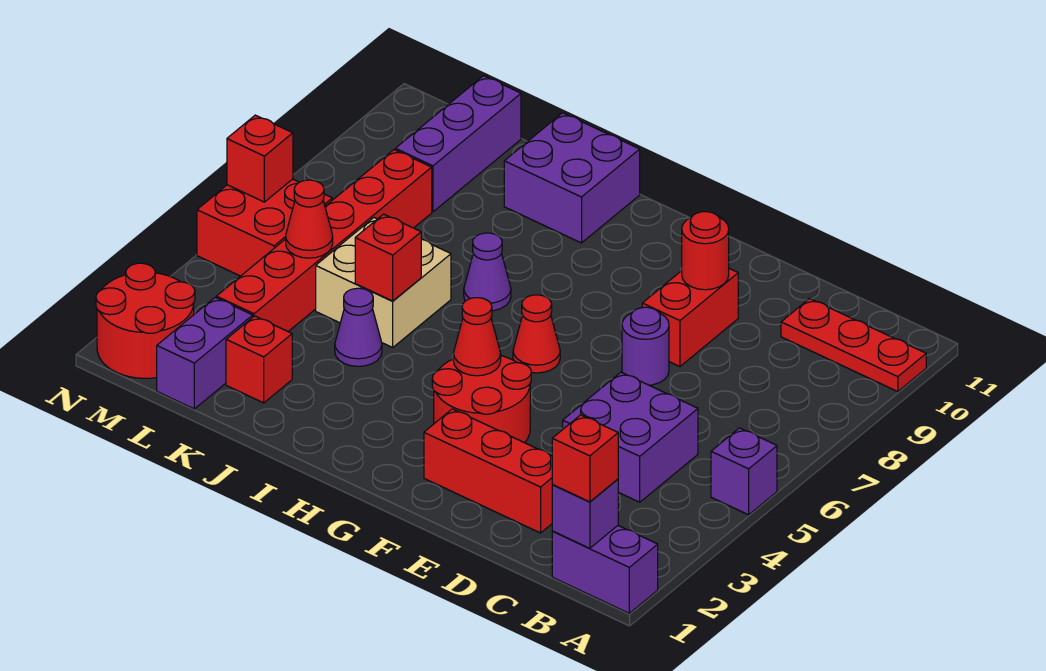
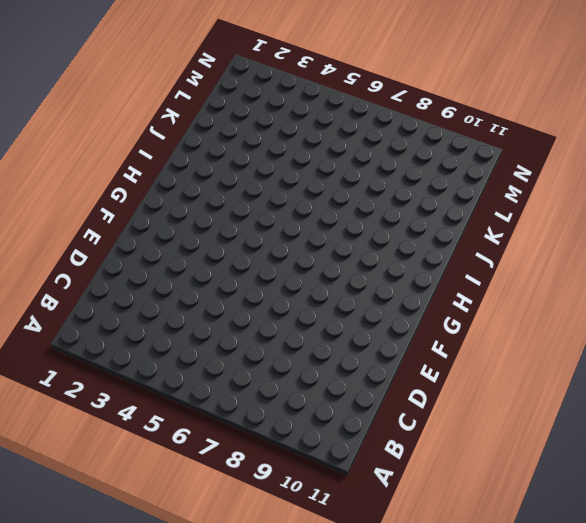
none -> purple 1x2 brick [552,526,658,613]
none -> purple 1x1 brick [711,428,777,515]
none -> red 1x3 plate [781,299,926,392]

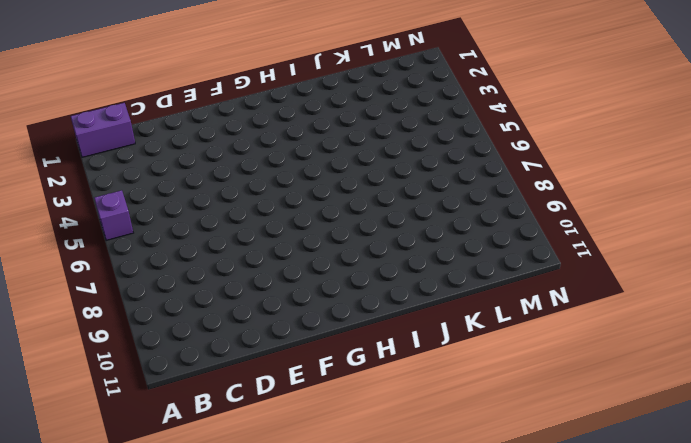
none -> red 1x3 plate [781,299,926,392]
none -> purple 2x2 brick [563,372,698,502]
none -> red 1x3 brick [424,409,553,533]

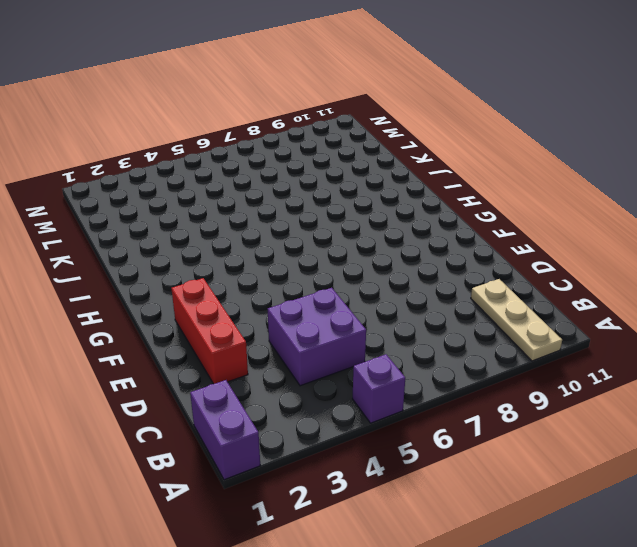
tan 1x3 plate [471,279,562,361] -> red 1x3 plate [781,299,926,392]
none -> purple 1x1 round brick [622,307,669,385]
none -> red 1x2 brick [642,269,738,367]
none -> red 2x2 round brick [432,356,531,443]

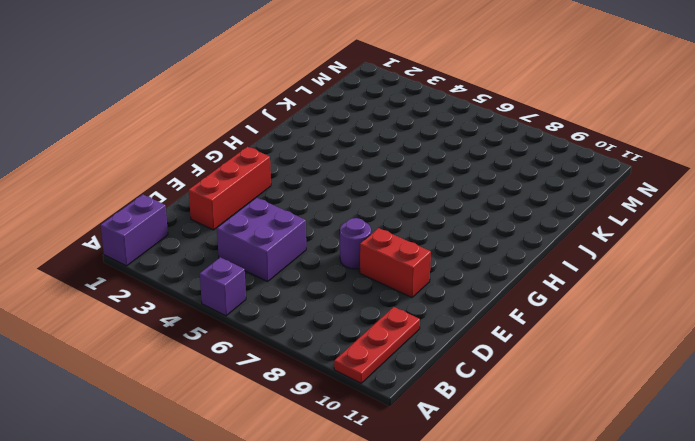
none -> red 2x2 round brick [432,356,531,443]
none -> red 1x1 cone [513,295,560,373]
none -> purple 1x1 cone [464,233,511,311]

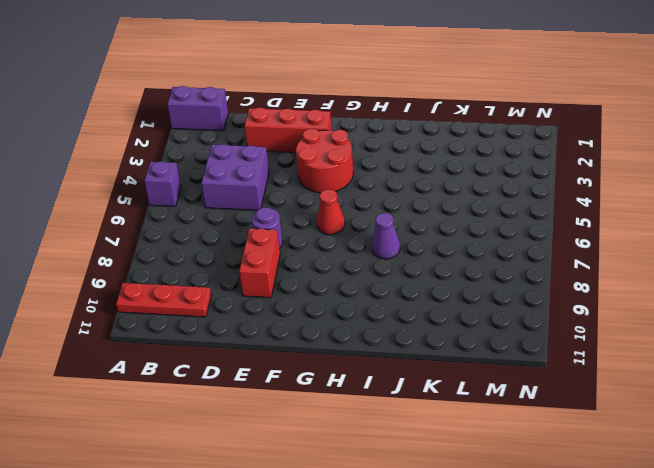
none -> purple 2x2 brick [504,113,640,243]
none -> purple 1x1 cone [335,288,382,366]
none -> tan 2x2 brick [316,218,451,347]

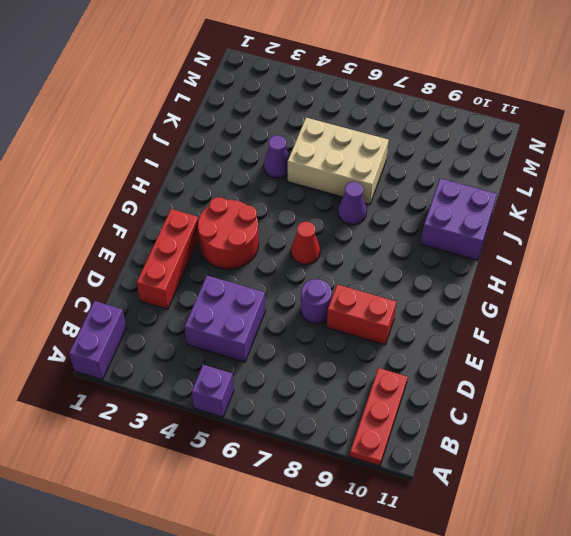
tan 2x3 brick [288,118,389,204] -> tan 2x2 brick [316,218,451,347]
none -> red 1x1 brick [226,316,292,403]
none -> purple 1x2 brick [157,298,253,409]
none -> red 1x6 brick [216,150,432,331]

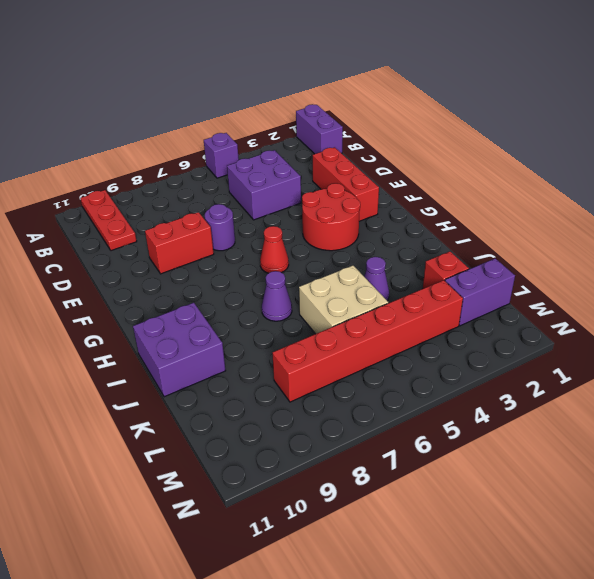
none -> purple 1x3 brick [395,76,521,212]
none -> red 2x2 round brick [96,263,195,378]
none -> red 2x2 brick [197,179,332,276]

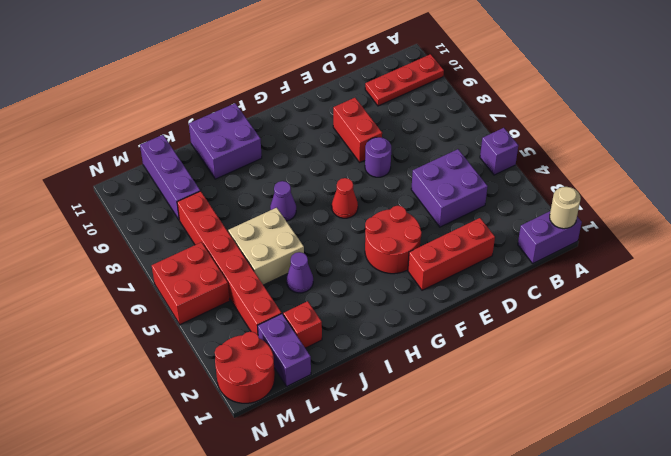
tan 1x1 round brick [550,187,581,229] -> none
none -> purple 1x1 brick [552,479,618,548]
none -> red 1x1 round brick [682,212,729,290]
none -> red 1x1 cone [453,298,501,376]

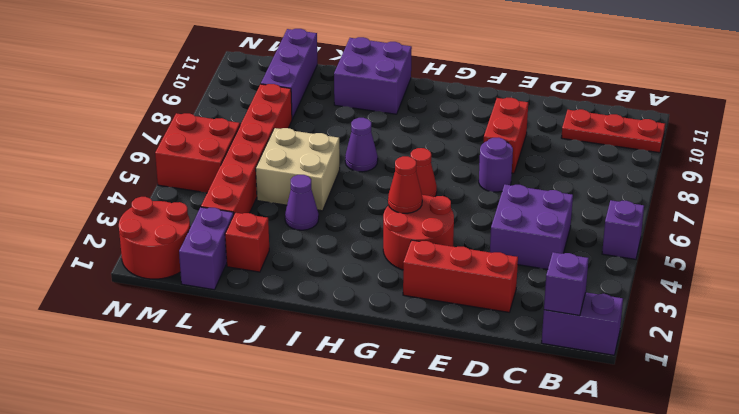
none -> red 1x1 round brick [682,212,729,290]
none -> red 1x1 brick [355,214,421,301]
none -> red 1x1 cone [286,180,333,258]

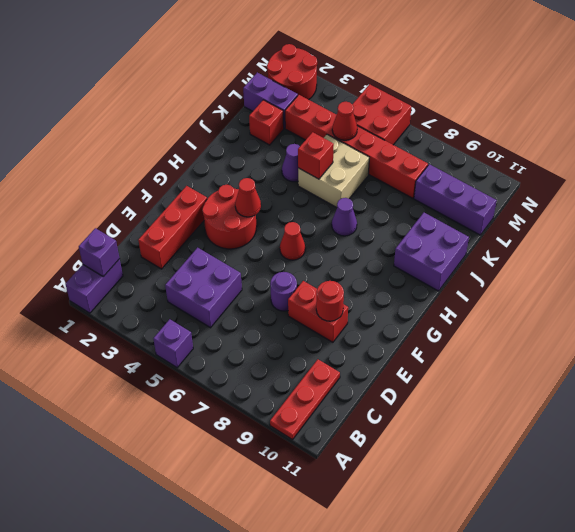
none -> red 1x1 brick [227,115,293,202]
none -> red 1x1 brick [552,415,618,502]

